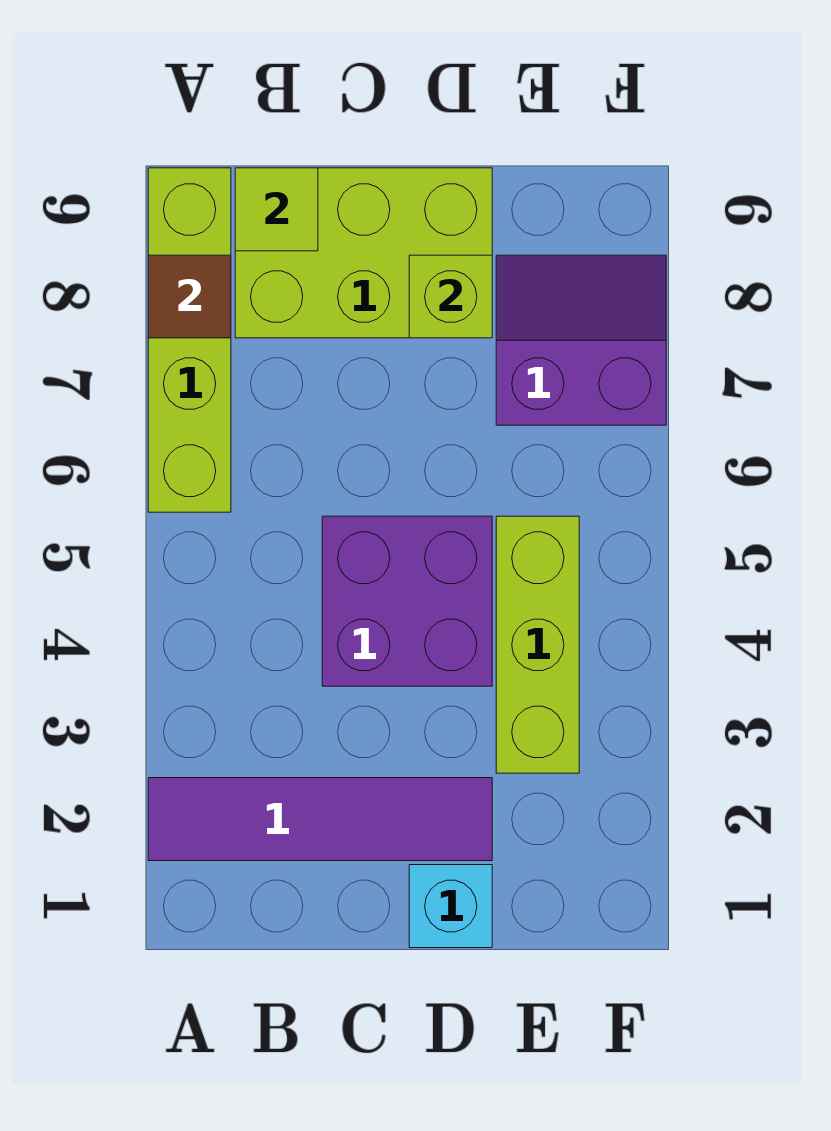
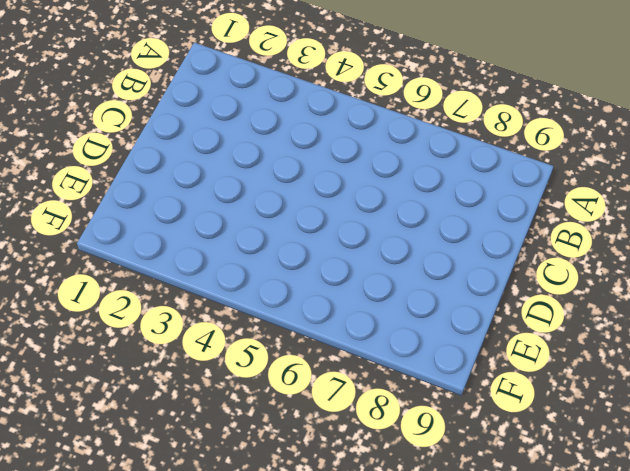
none -> purple 1x4 tile [148,778,492,861]
none -> lime 1x4 brick [148,168,231,512]

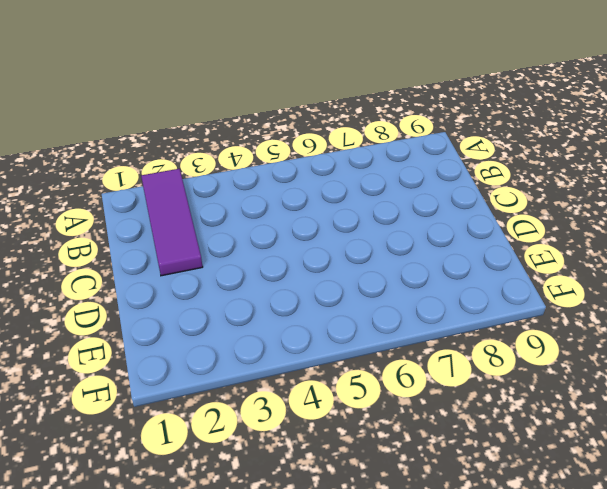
purple 1x3 tile [141,169,203,276] -> purple 1x4 tile [148,778,492,861]
none -> lime 1x4 brick [148,168,231,512]
none -> lime 2x3 brick [235,168,492,338]

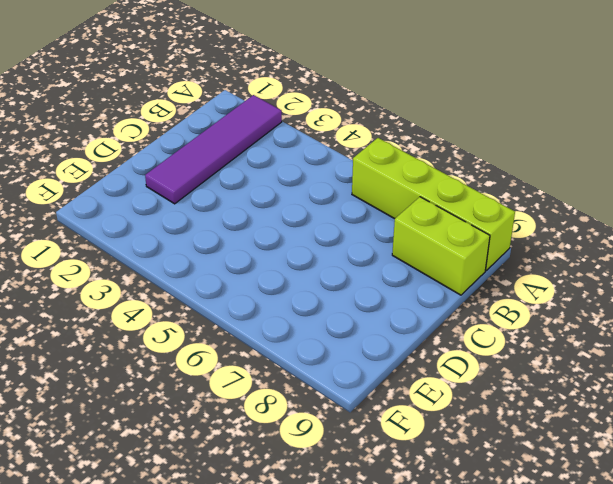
lime 1x2 brick [392,197,490,295] -> lime 2x3 brick [235,168,492,338]
none -> purple 2x2 brick [322,516,492,686]
none -> cyan 1x1 brick [409,865,492,948]

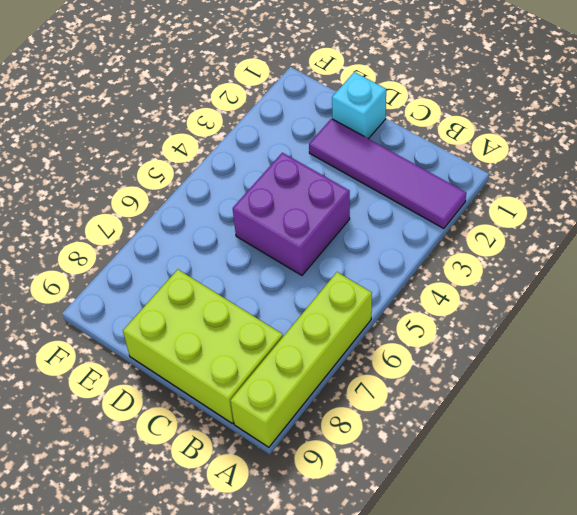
none -> lime 1x3 brick [496,516,579,773]
none -> purple 2x2 slope [496,255,666,425]

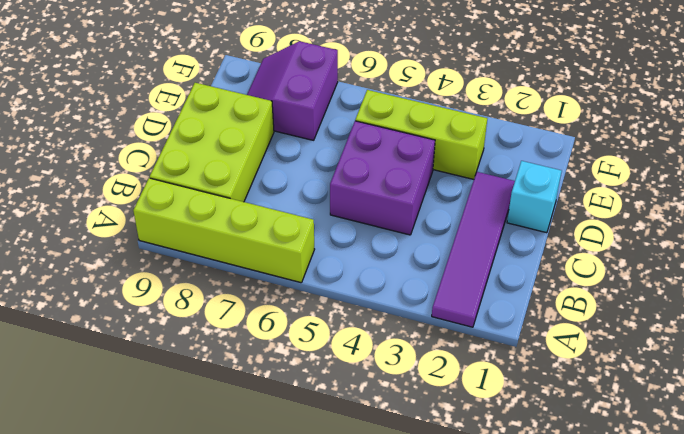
none -> brown 1x1 tile [148,255,231,338]
none -> lime 1x1 tile [235,168,318,251]

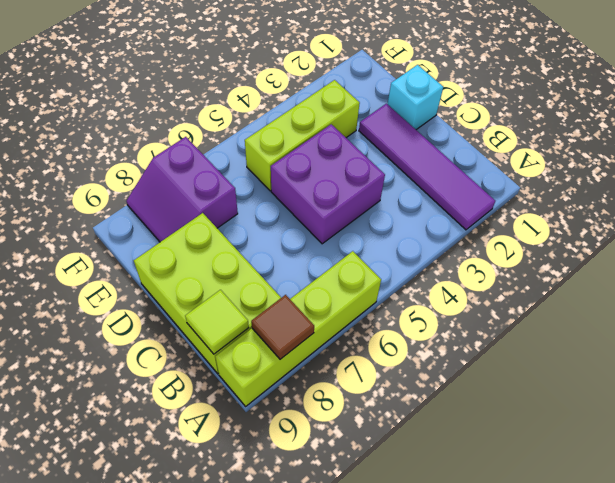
none -> lime 1x1 brick [409,255,492,338]

